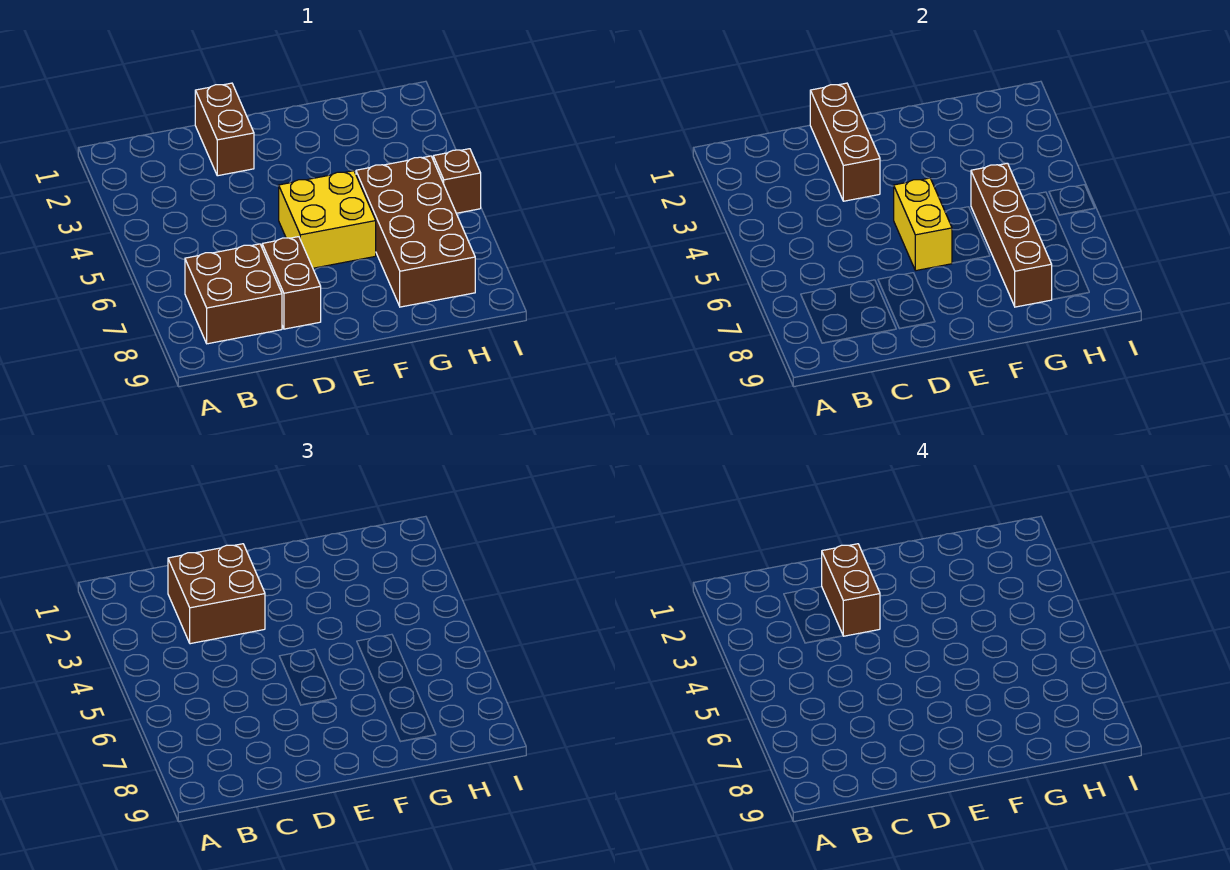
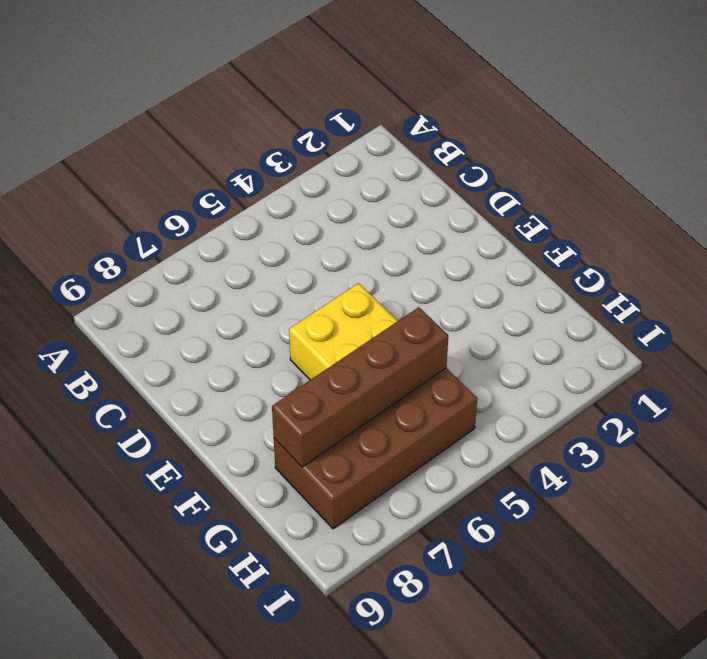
none -> brown 2x2 brick [185,244,282,344]
none -> brown 1x2 brick [195,83,254,176]

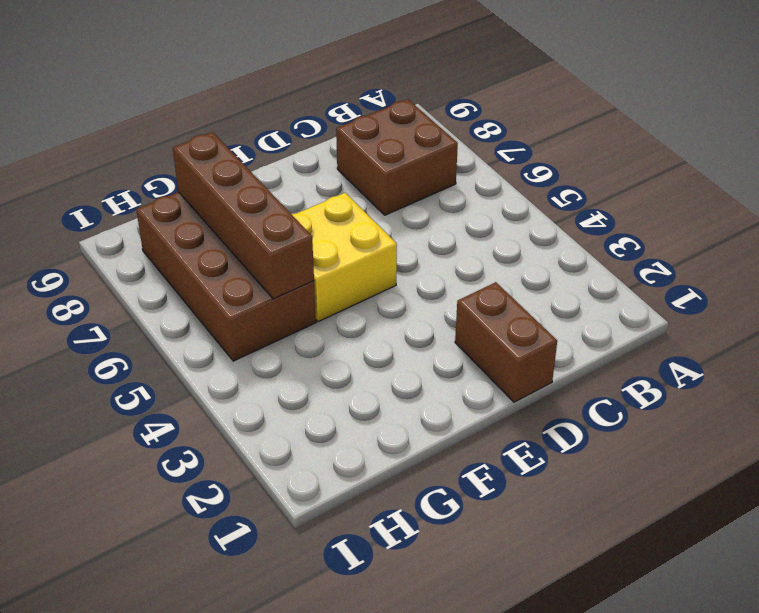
none -> brown 1x2 brick [262,237,321,329]
none -> brown 1x1 brick [433,149,481,213]

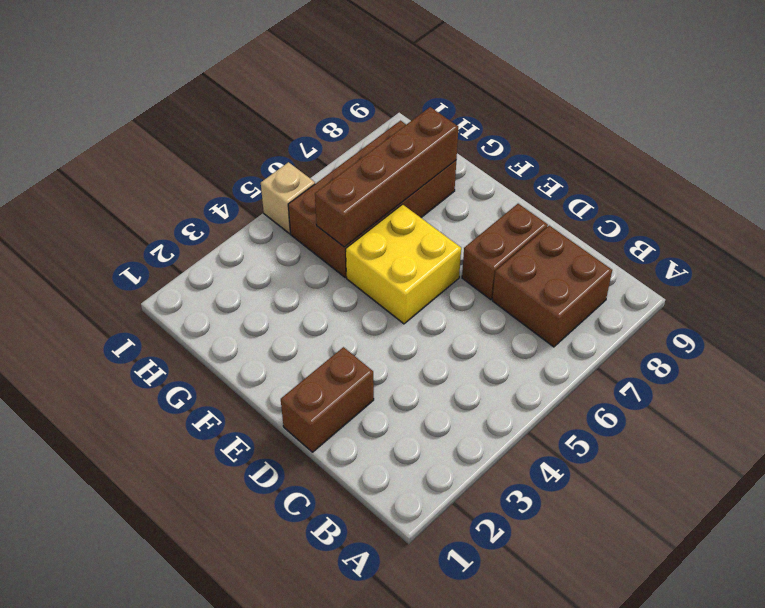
tan 1x1 brick [261,162,315,234] -> brown 1x1 brick [433,149,481,213]
none -> brown 1x3 brick [810,83,880,201]
none -> yellow 1x2 brick [894,178,952,271]

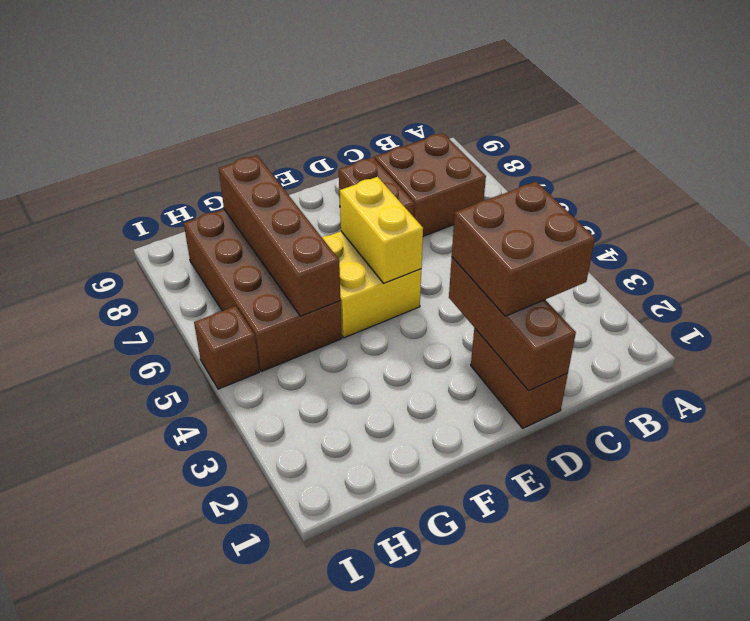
none -> brown 1x2 brick [822,544,880,636]

